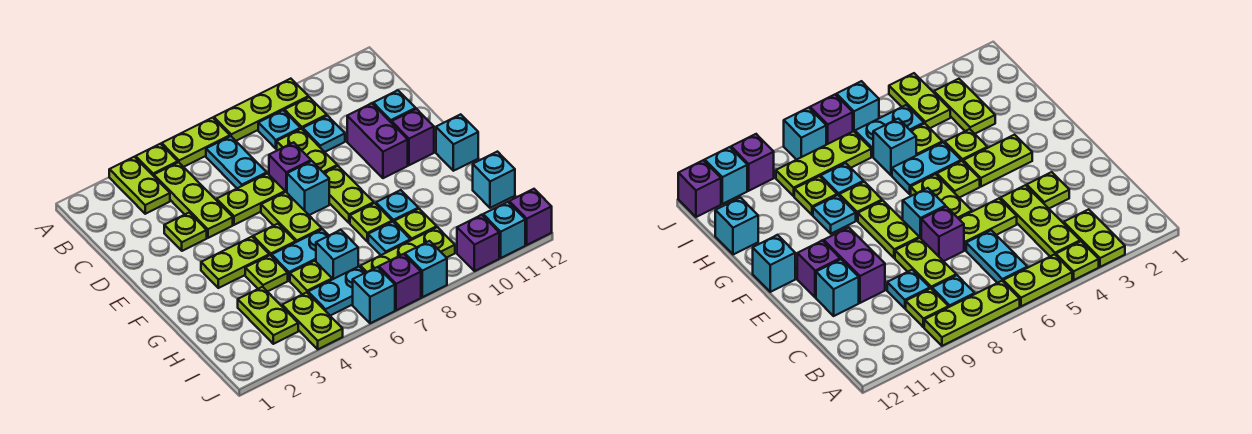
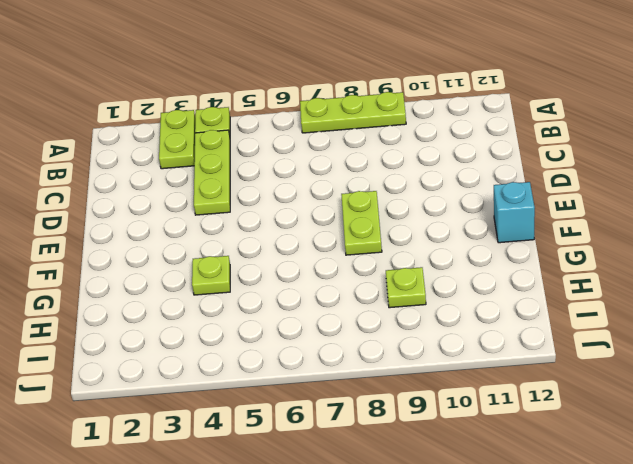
none -> lime 1x2 plate [162,118,230,167]
none -> cyan 1x2 plate [206,136,267,188]
none -> cyan 1x1 plate [258,110,301,148]
none -> lime 1x1 plate [284,97,327,130]

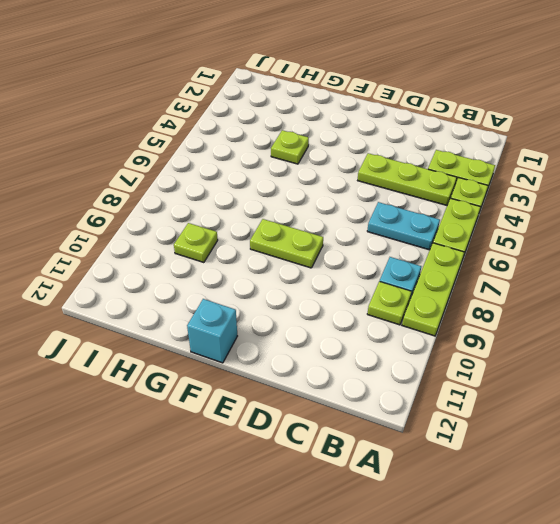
none -> lime 1x2 plate [277,129,337,173]
none -> cyan 1x1 plate [303,116,345,152]
none -> lime 1x1 plate [164,213,207,251]
none -> lime 1x2 plate [217,173,285,225]

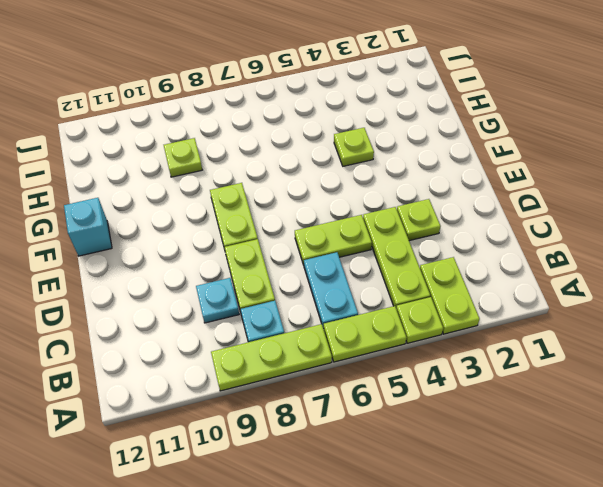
none -> lime 1x1 plate [284,97,327,130]
none -> purple 1x1 brick [269,142,311,192]
none -> purple 1x2 brick [347,103,408,178]
none -> cyan 1x1 brick [373,90,416,123]

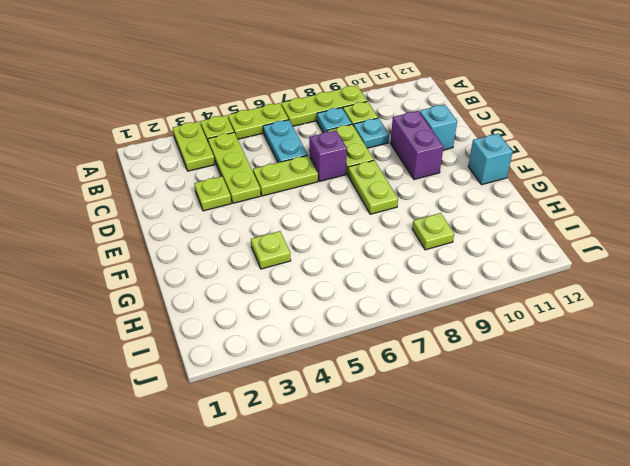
none -> lime 1x2 plate [261,192,322,242]
none -> cyan 1x1 brick [287,161,329,215]
none -> purple 1x1 brick [392,109,434,165]
none -> lime 1x2 plate [201,237,269,288]

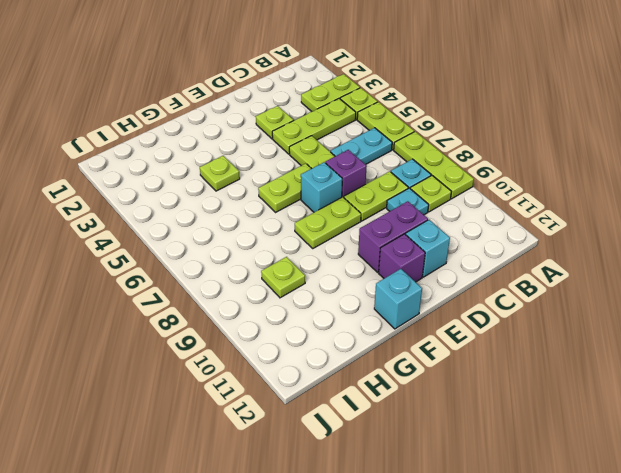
none -> lime 1x2 plate [201,237,269,288]
none -> lime 1x1 plate [253,224,296,256]
none -> cyan 1x2 plate [272,229,329,281]
none -> lime 1x1 plate [350,203,392,241]

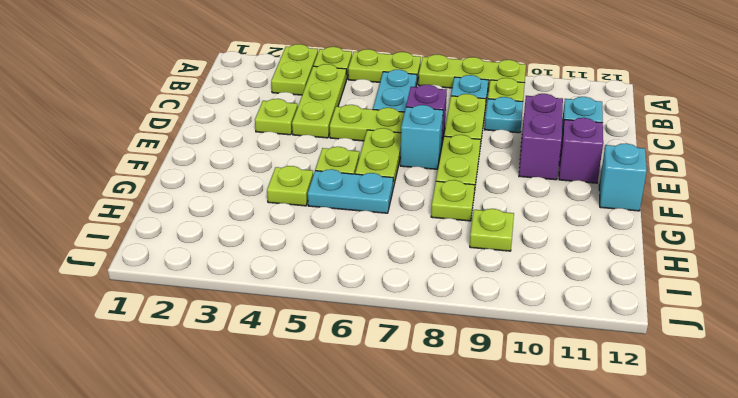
none -> lime 1x2 plate [201,237,269,288]
none -> cyan 1x1 plate [376,190,418,222]
none -> lime 1x2 plate [238,287,298,344]
none -> lime 1x1 plate [290,261,332,294]

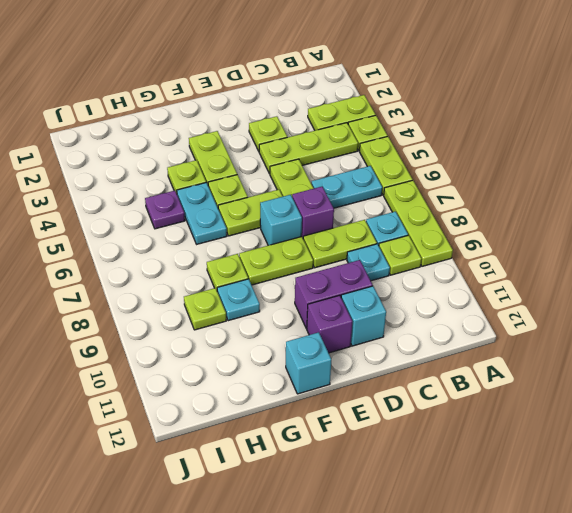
purple 1x1 plate [145,191,185,229] -> lime 1x1 plate [290,261,332,294]
none -> lime 1x2 plate [238,287,298,344]
none -> cyan 1x1 brick [316,230,358,279]
none -> cyan 1x1 plate [368,222,411,255]
none -> cyan 1x1 brick [473,152,515,208]

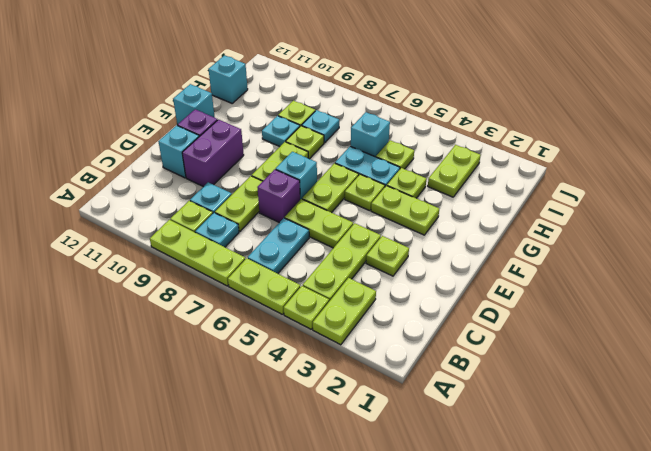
none -> lime 1x2 plate [282,292,343,349]
none -> cyan 1x2 plate [308,266,365,316]
none -> lime 1x3 plate [360,227,455,273]
none -> cyan 1x1 brick [353,267,395,323]

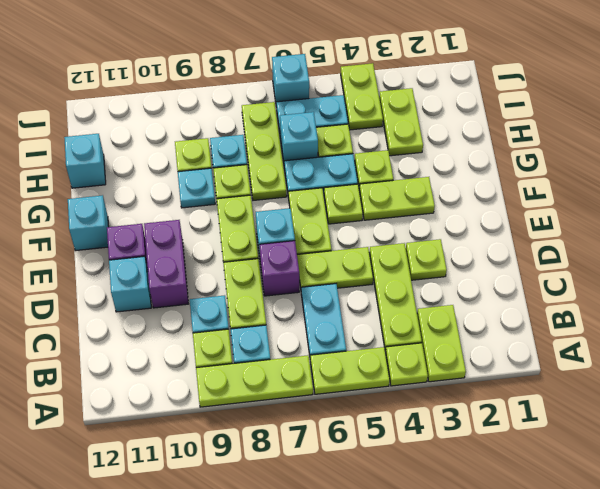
lime 1x3 plate [242,102,287,200] -> lime 1x3 plate turned to [360,227,455,273]
none -> purple 1x1 brick [379,254,421,310]
none -> cyan 1x1 brick [405,241,447,297]
none -> purple 1x1 brick [457,215,499,271]
none -> cyan 1x1 brick [483,202,525,258]

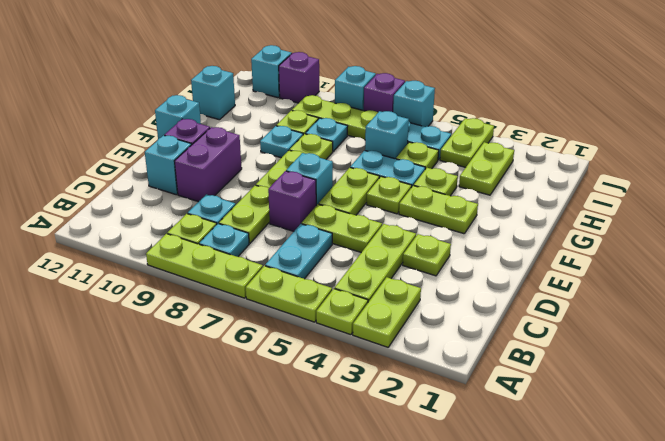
none -> purple 1x1 brick [509,189,552,245]

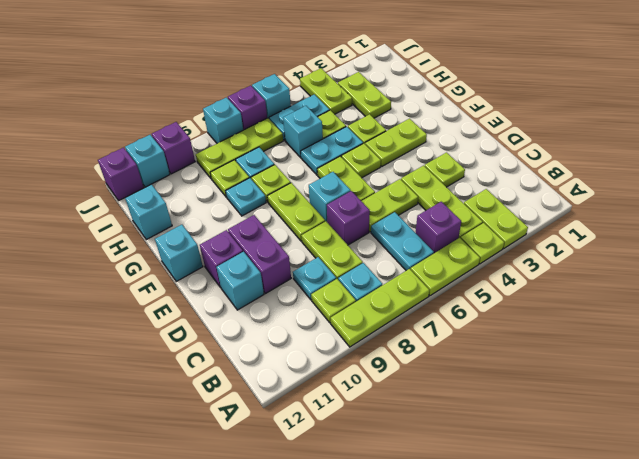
purple 1x1 brick [416,202,461,253] -> none

